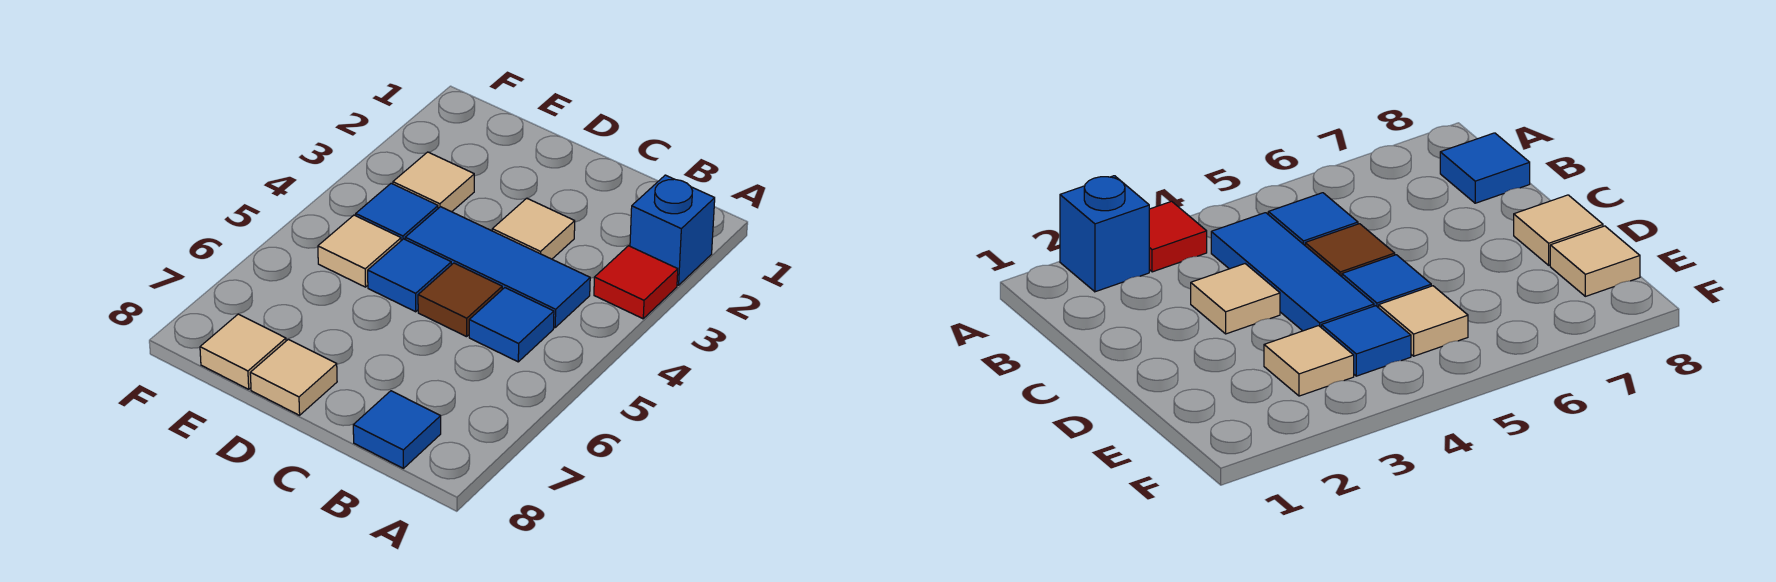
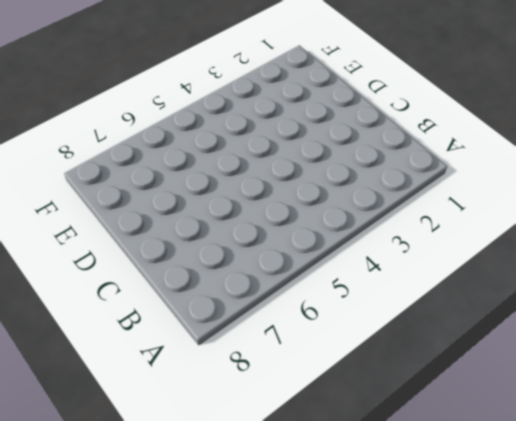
none -> blue 1x1 brick [630,175,715,285]
none -> red 1x1 tile [594,246,678,319]
none -> blue 1x3 tile [405,207,590,327]

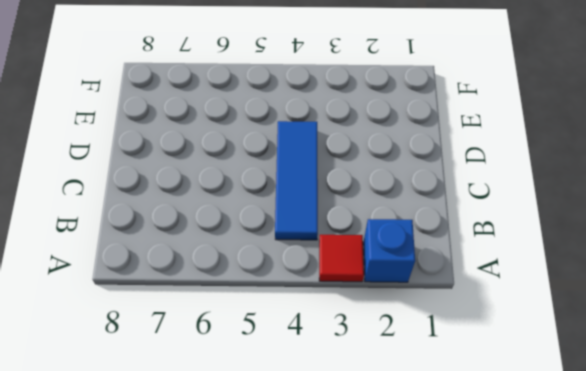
none -> blue 1x1 tile [469,288,554,362]
none -> blue 1x1 tile [353,391,441,468]
none -> tan 1x1 tile [492,198,575,259]

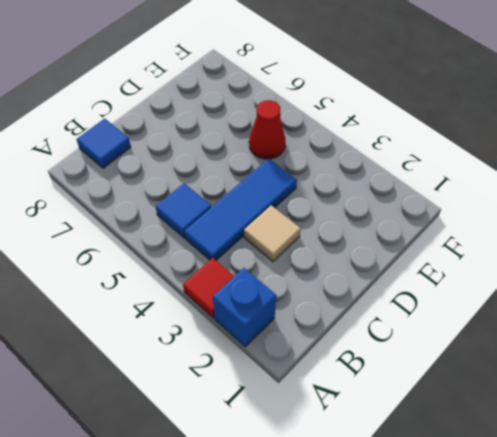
red 1x1 cone [249,100,285,159] -> tan 1x1 tile [318,215,401,287]
none -> brown 1x1 tile [418,263,502,337]
none -> blue 1x1 tile [368,239,451,312]
none -> tan 1x1 tile [250,339,337,415]

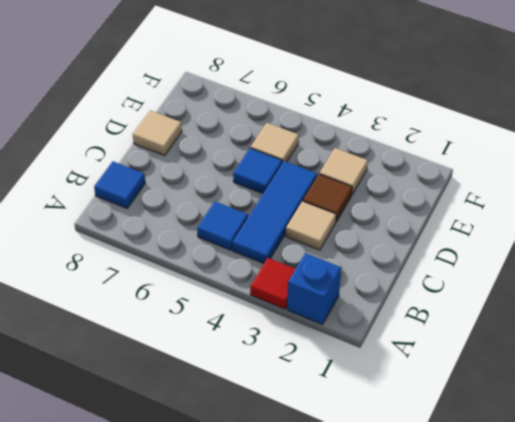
brown 1x1 tile [303,174,352,222] -> brown 1x1 tile moved to [418,263,502,337]
none -> blue 1x1 tile [356,183,438,241]
none -> tan 1x1 tile [200,314,286,389]

